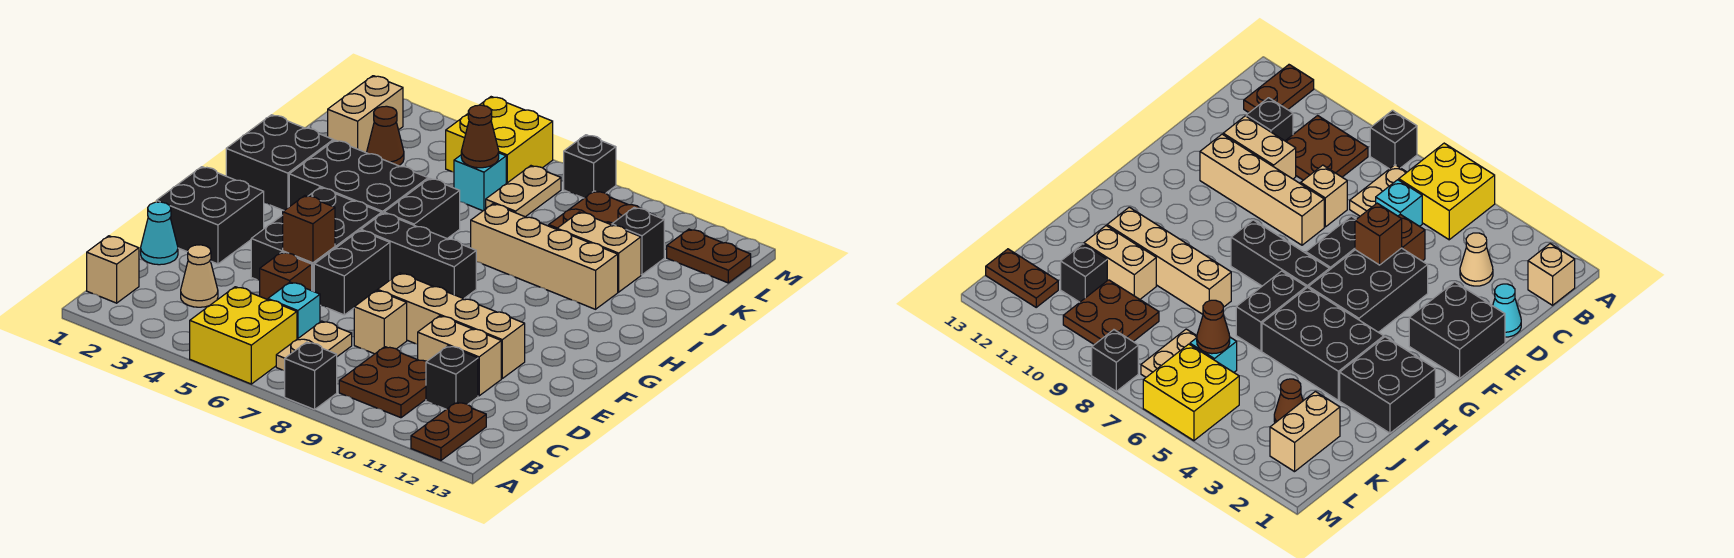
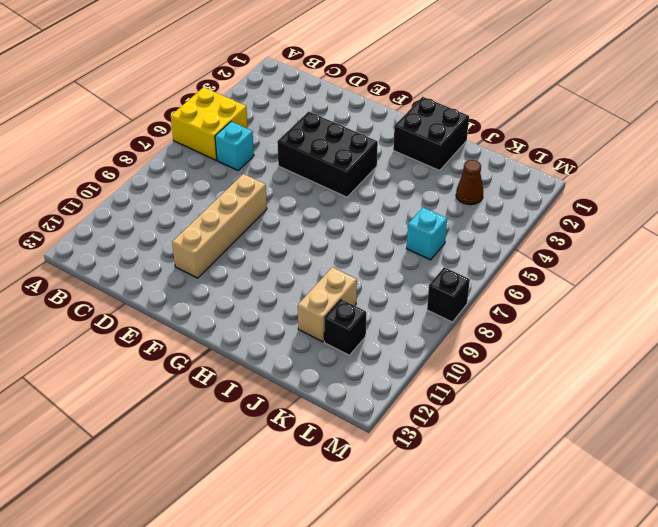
none -> black 1x1 brick [285,342,337,410]
none -> brown 1x2 plate [411,402,486,460]
none -> tan 1x1 brick [87,236,139,303]
none -> tan 1x2 plate [276,321,352,371]

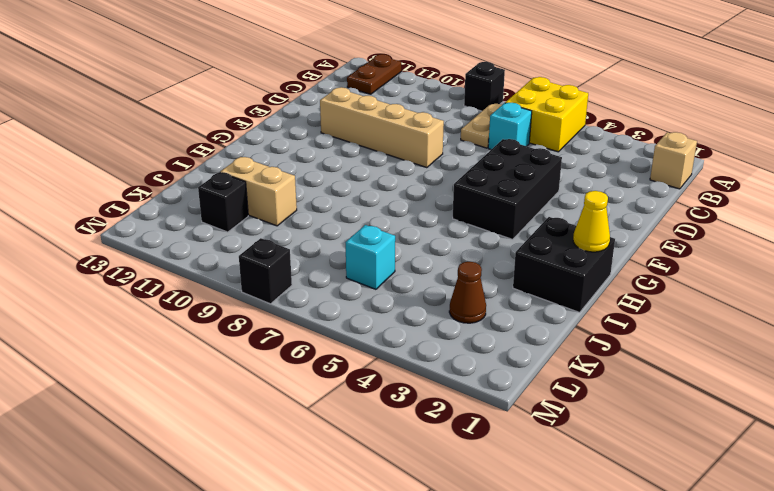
yellow 1x1 cone [573,191,610,252] -> none
none -> brown 2x2 plate [339,347,427,418]
none -> tan 1x1 cone [181,245,218,307]
none -> black 1x1 brick [426,346,478,409]
none -> cyan 1x1 cone [141,202,178,265]

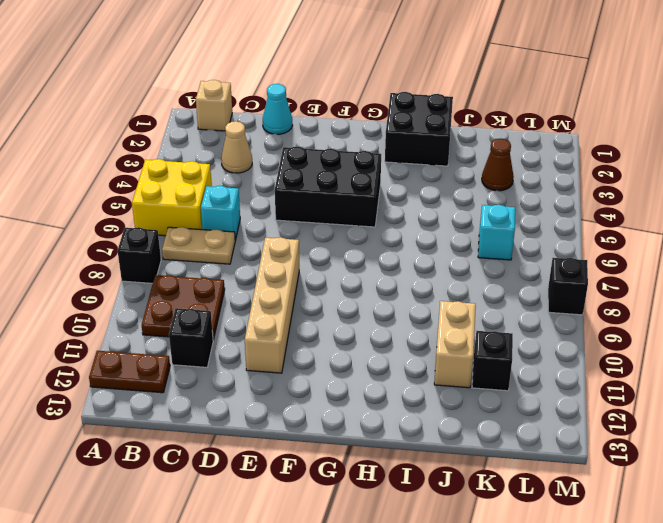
none -> brown 1x1 brick [260,252,312,300]
none -> tan 1x1 brick [354,290,407,354]
none -> tan 1x2 brick [418,316,501,396]
none -> black 2x2 brick [156,167,264,264]

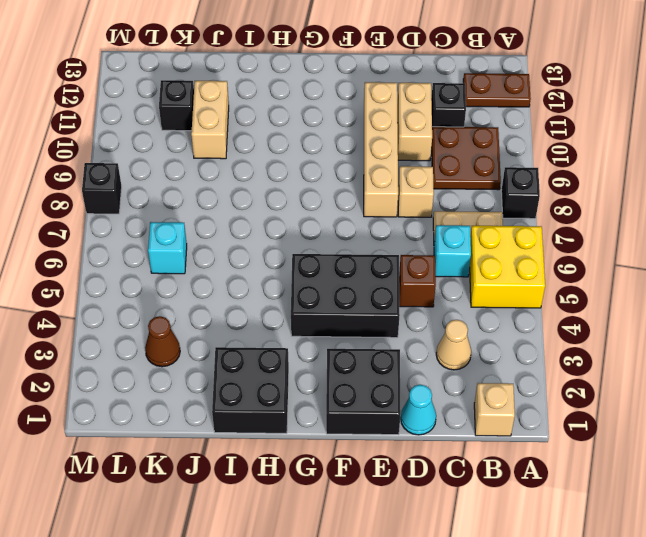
none -> black 1x2 brick [314,230,390,315]
none -> black 1x3 brick [361,213,476,299]
none -> black 2x3 brick [289,140,428,213]
none -> black 1x2 brick [384,178,460,239]

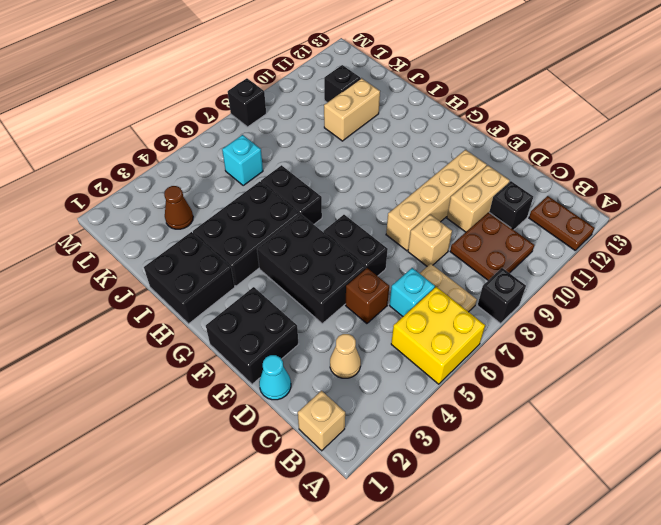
none -> black 1x3 brick [361,213,476,299]
none -> tan 1x4 brick [471,204,618,309]
none -> tan 1x2 brick [328,76,403,153]
none -> tan 1x2 plate [486,166,561,217]

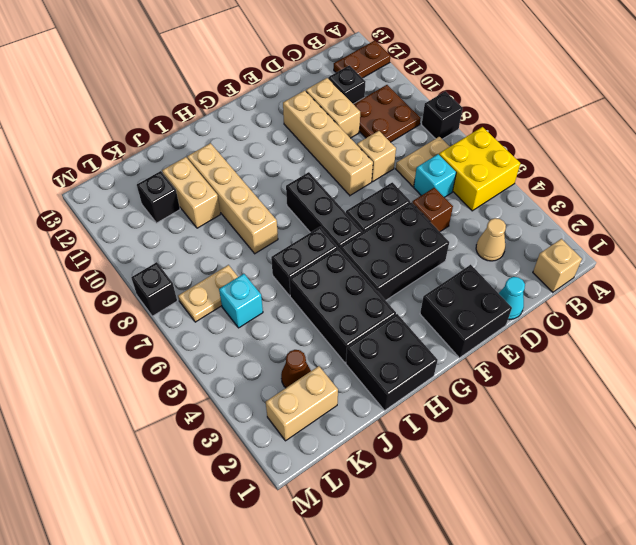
none -> brown 2x2 plate [549,191,655,229]
none -> yellow 2x2 brick [446,97,553,184]
none -> brown 1x2 plate [667,229,751,283]
none -> brown 1x1 brick [283,196,335,263]

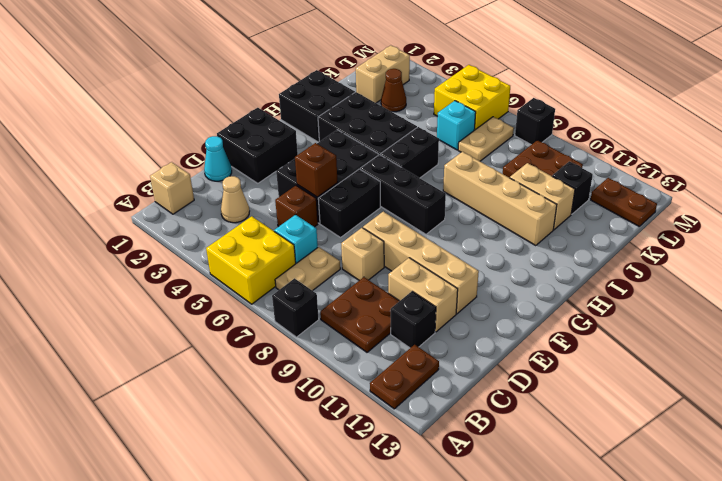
none -> brown 1x1 cone [461,105,499,168]

